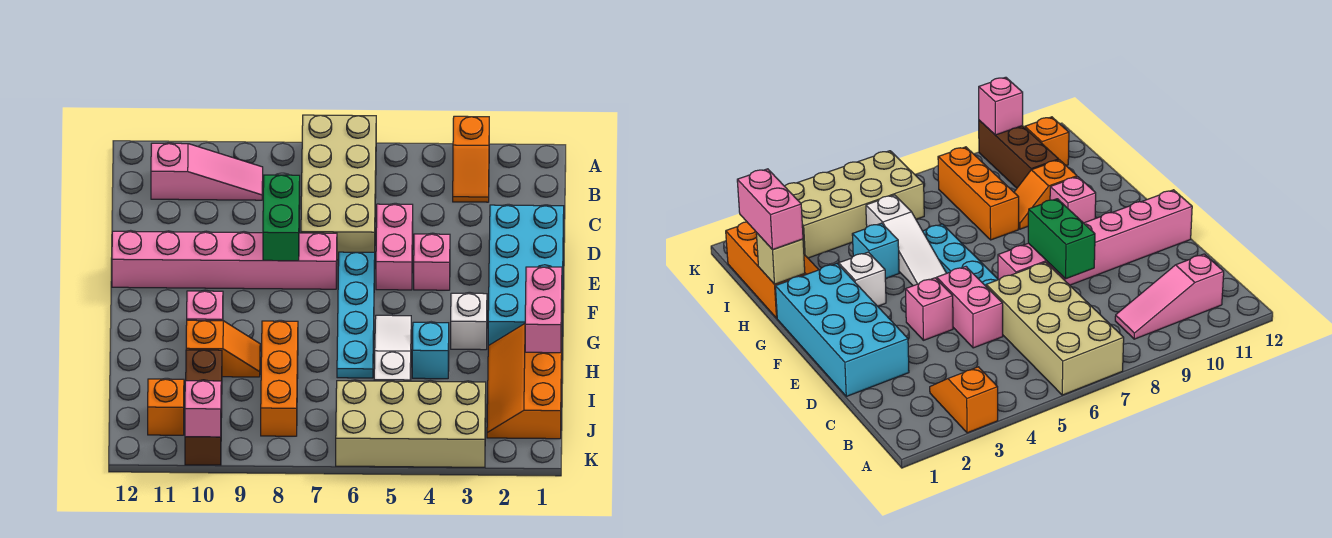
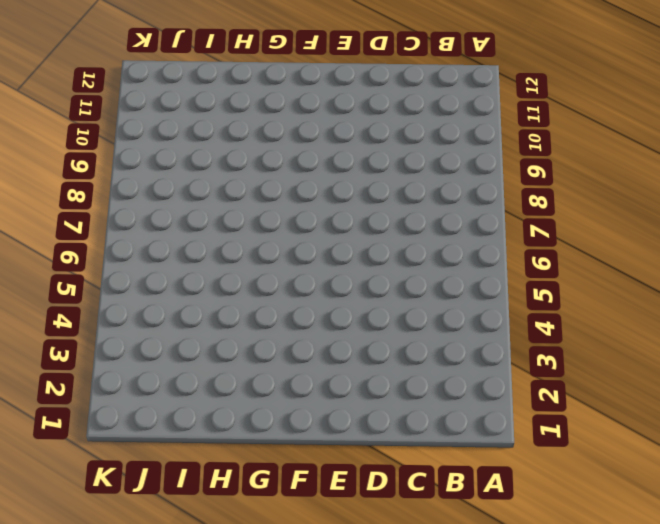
none -> orange 1x2 slope [453,116,489,202]
none -> tan 2x4 brick [301,115,376,260]
none -> pink 1x3 slope [151,143,263,200]

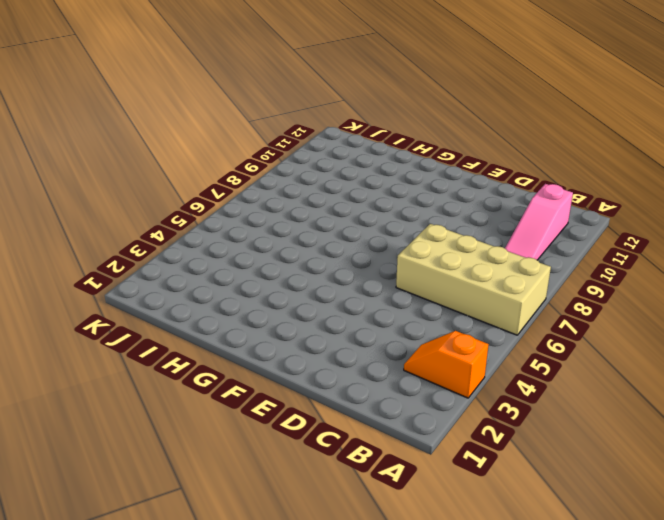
none -> cyan 2x4 brick [488,205,564,346]
none -> pink 1x2 brick [376,204,413,290]
none -> pink 1x1 brick [414,234,450,290]

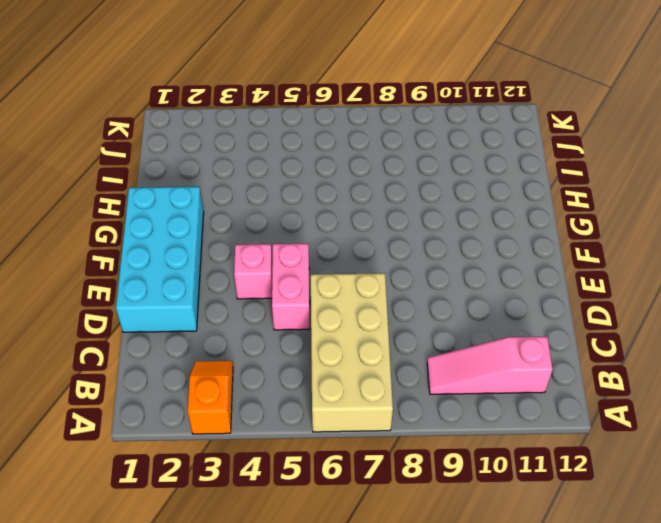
none -> cyan 1x4 plate [337,252,375,378]
none -> pink 1x6 brick [112,231,337,289]
none -> white 1x1 brick [451,293,487,350]

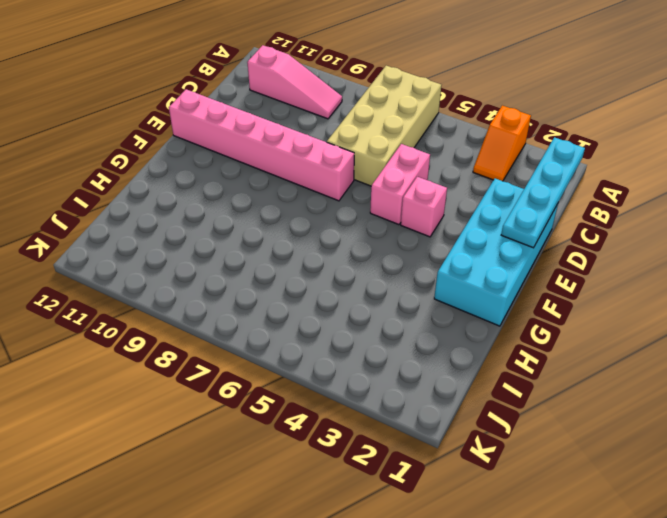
cyan 1x4 plate [501,137,585,248] -> cyan 1x4 plate moved to [337,252,375,378]
none -> white 1x1 brick [451,293,487,350]
none -> white 1x3 slope [374,315,411,381]
none -> pink 1x1 brick [187,291,223,321]

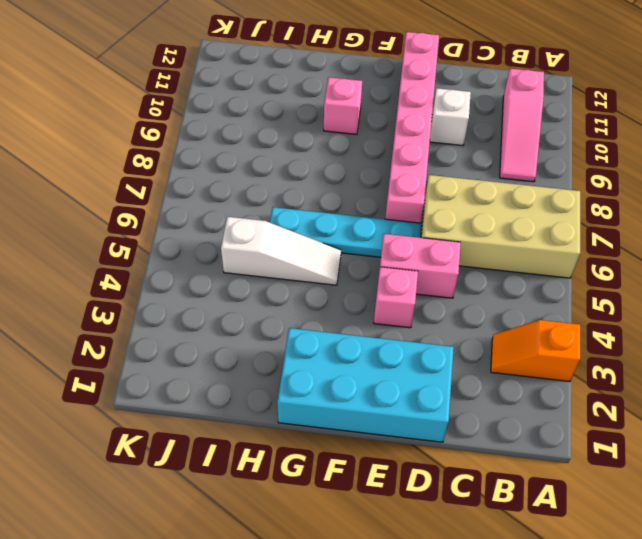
white 1x1 brick [430,88,471,146] -> white 1x1 brick moved to [451,293,487,350]
none -> orange 2x3 slope [487,324,562,439]
none -> cyan 1x1 brick [412,322,449,379]
none -> orange 1x3 brick [261,321,298,436]

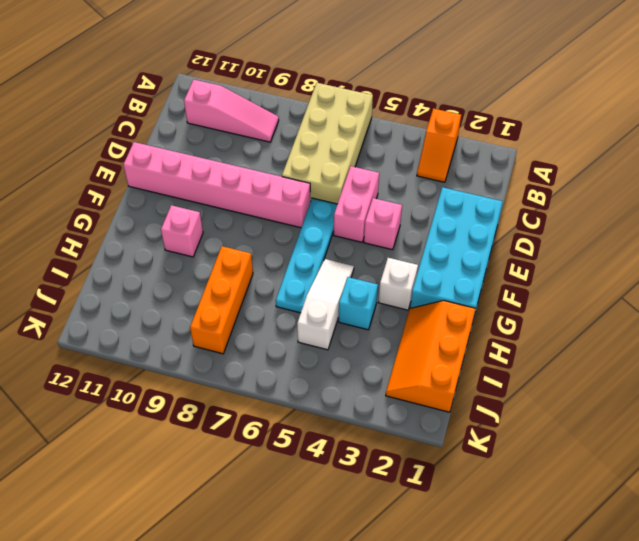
none -> orange 1x2 slope [186,320,260,377]
none -> brown 1x3 brick [185,350,222,465]
none -> tan 2x4 brick [336,381,486,467]

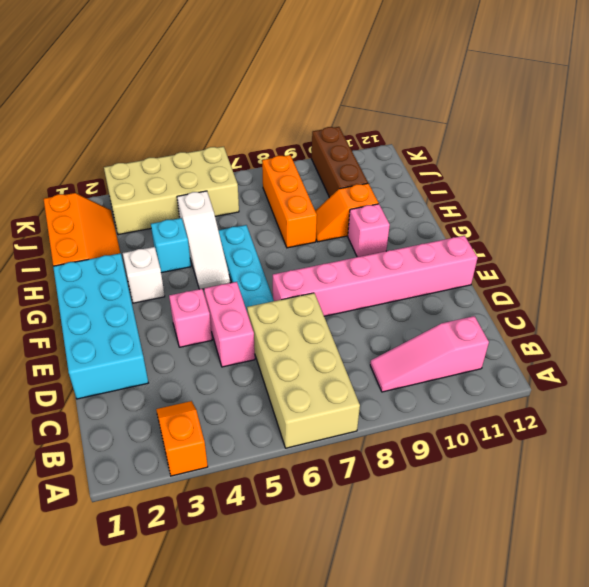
none -> orange 1x1 brick [148,379,184,435]
none -> green 1x2 brick [263,175,300,261]
none -> tan 1x1 brick [756,233,805,284]

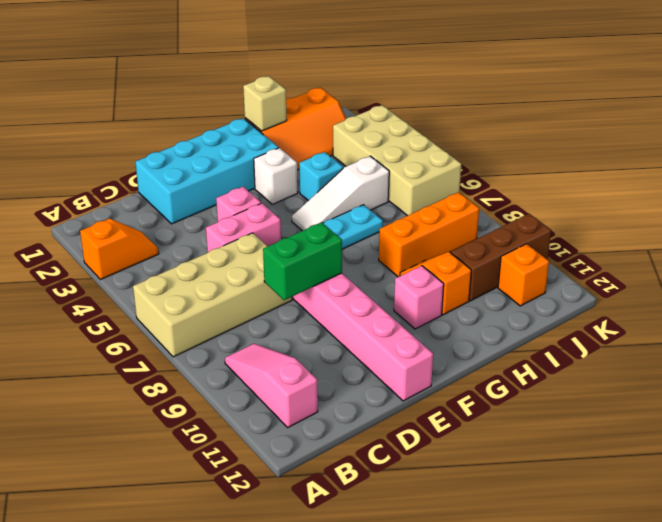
none -> pink 1x1 brick [185,381,221,437]
none -> pink 1x2 brick [525,267,562,353]

